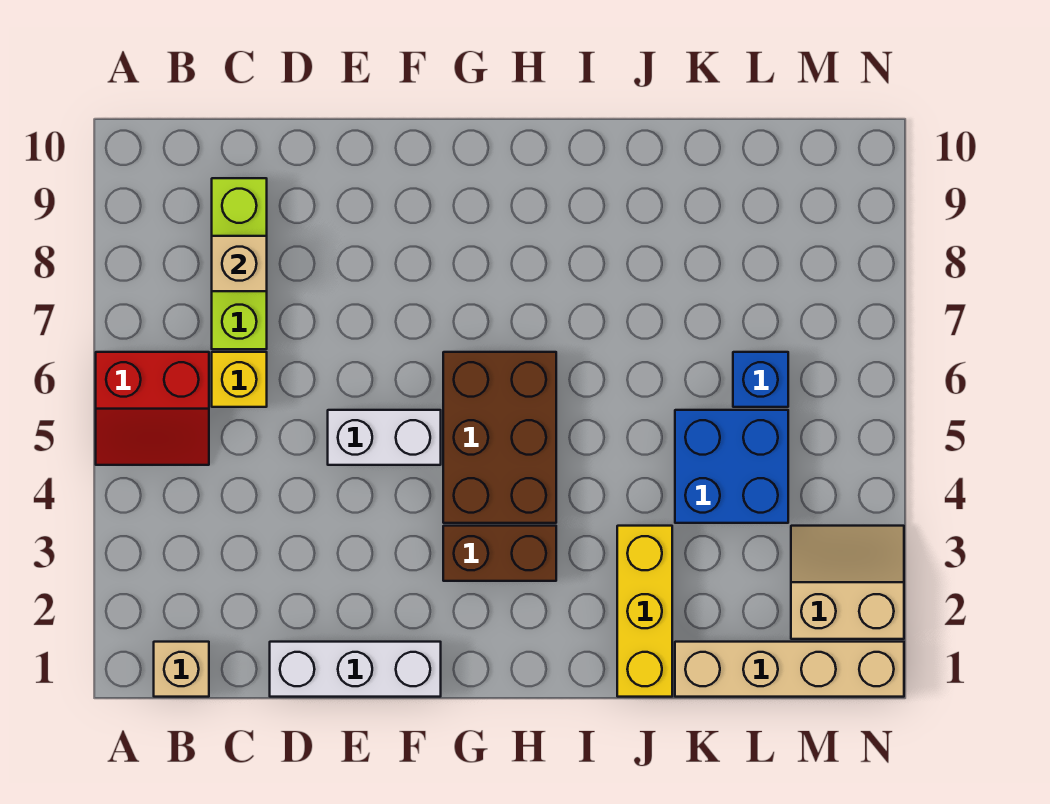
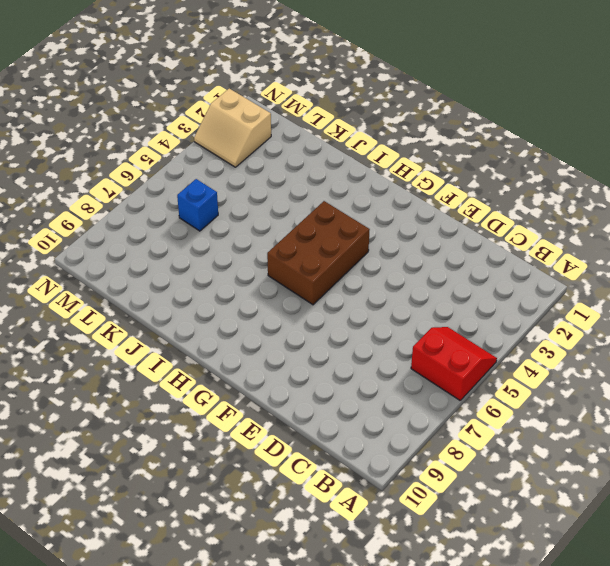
none -> tan 1x1 brick [154,642,209,697]
none -> yellow 1x1 brick [212,352,267,407]
none -> lime 1x3 brick [212,178,267,349]

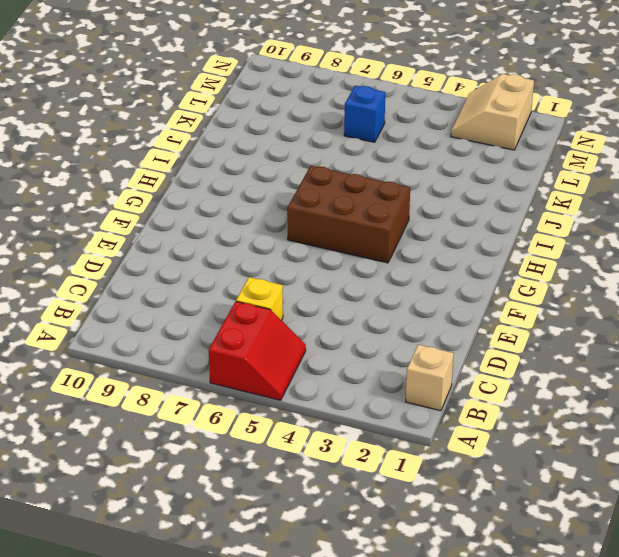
none -> lime 1x3 brick [212,178,267,349]
none -> white 1x3 brick [270,642,441,697]
none -> white 1x2 brick [328,410,441,465]

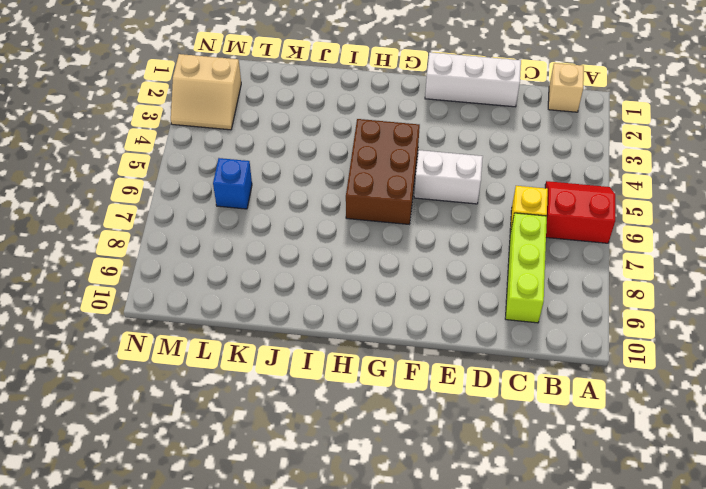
none -> brown 1x2 brick [443,526,556,581]
none -> yellow 1x3 brick [617,526,672,697]
none -> tan 1x4 brick [675,642,904,697]

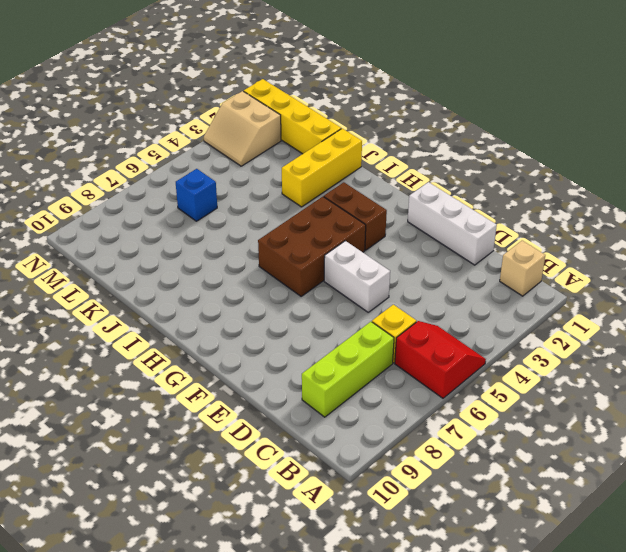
yellow 1x4 brick [244,79,341,154] -> tan 1x4 brick [675,642,904,697]
none -> blue 2x2 brick [675,410,788,523]
none -> tan 1x1 brick [212,236,267,291]

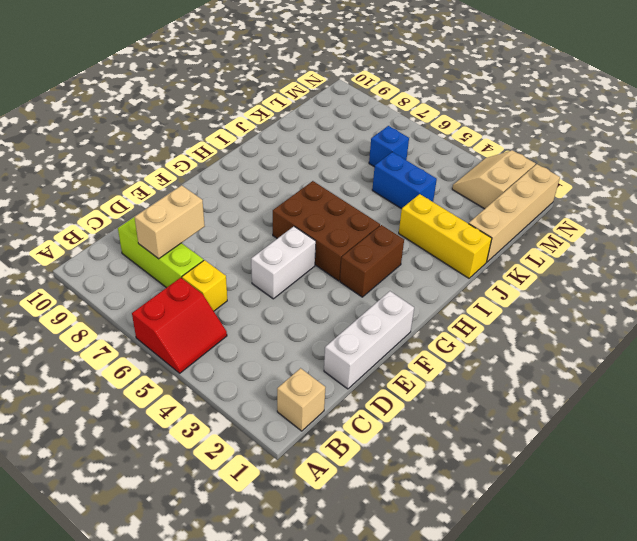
tan 1x2 brick [134,185,205,259] -> tan 1x1 brick [212,236,267,291]
blue 1x2 brick [372,152,437,209] -> blue 2x2 brick [675,410,788,523]

